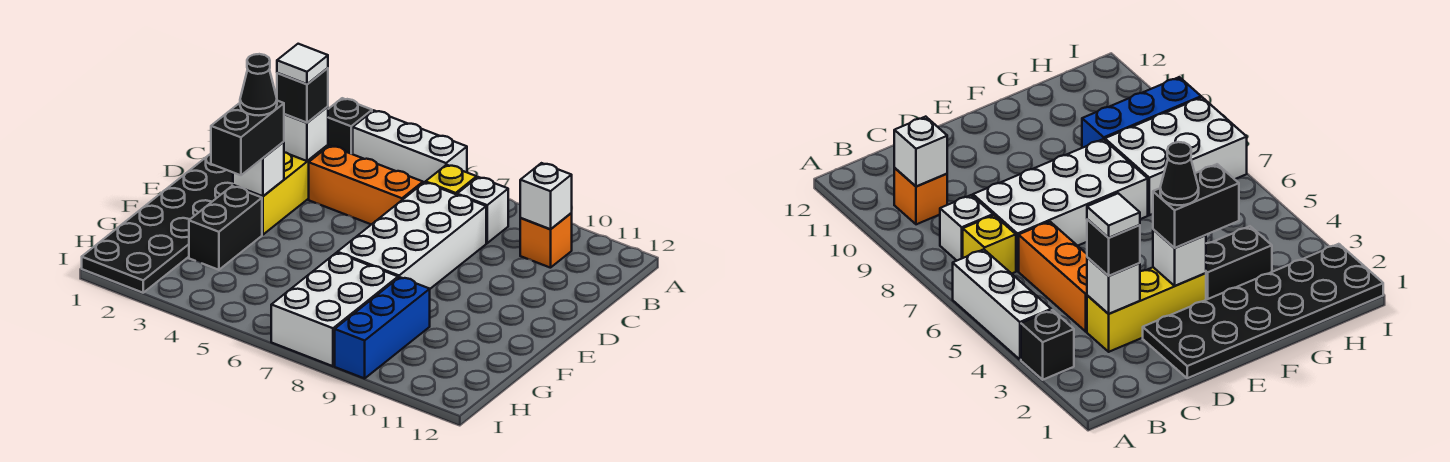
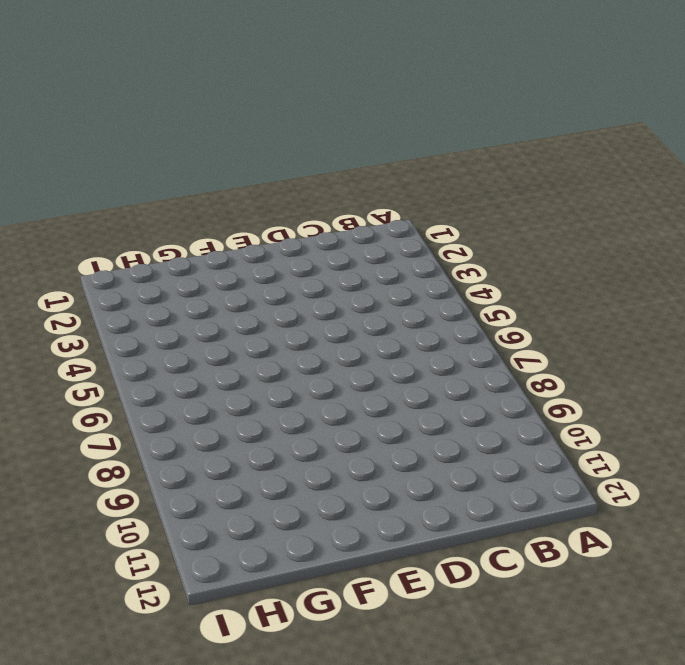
none -> black 1x1 brick [328,98,372,154]
none -> white 1x3 brick [353,110,467,183]
none -> yellow 1x1 brick [426,165,477,195]

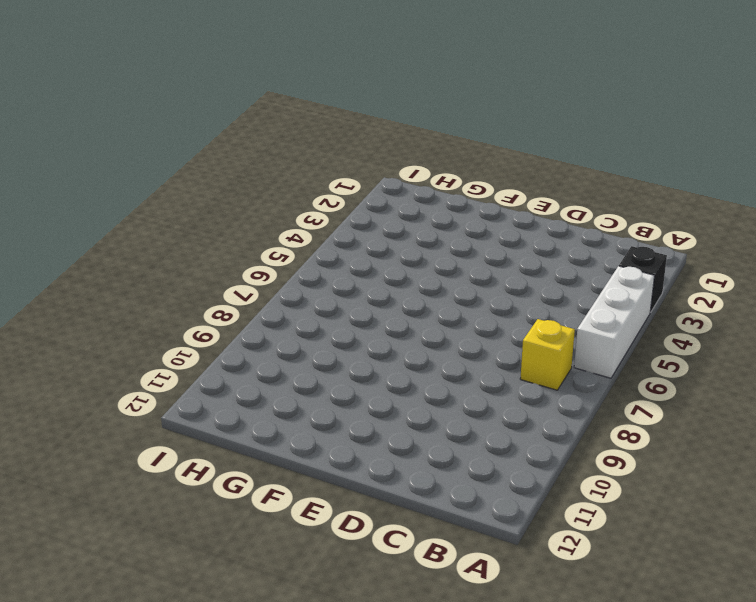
none -> white 1x1 brick [457,177,508,243]
none -> orange 1x1 brick [520,213,572,268]
none -> yellow 1x3 brick [233,145,328,235]

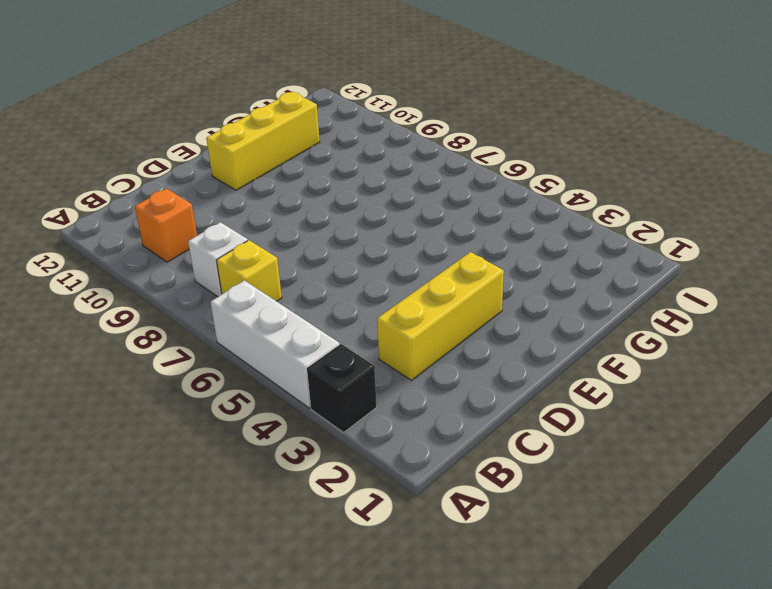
yellow 1x3 brick [206,92,320,190] -> none
none -> orange 1x3 brick [309,146,423,225]
none -> white 2x4 brick [337,182,486,289]
none -> black 2x6 plate [82,154,233,293]

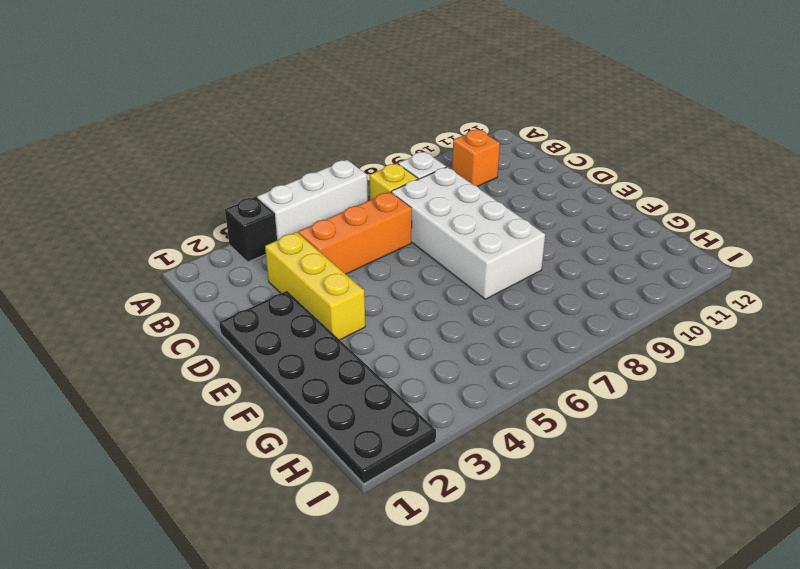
none -> black 1x2 brick [189,186,262,270]
none -> white 2x3 brick [271,253,398,366]
none -> blue 1x3 brick [335,277,430,378]

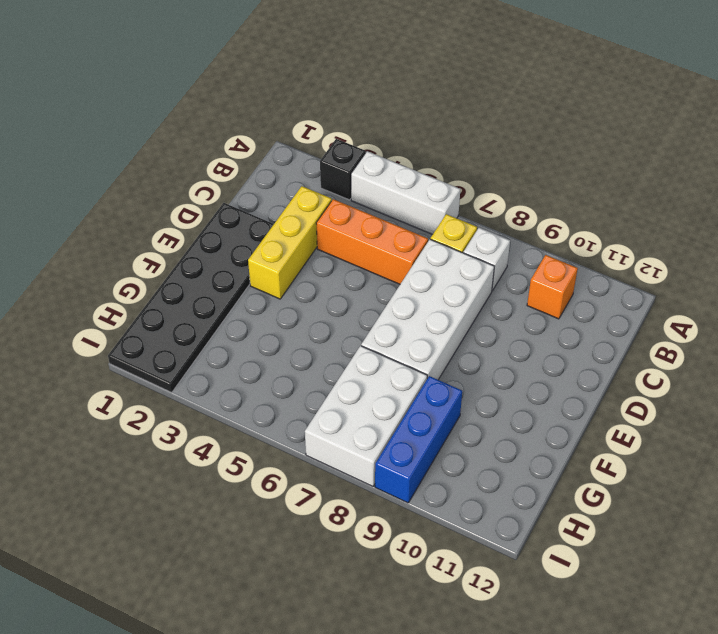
none -> black 1x2 brick [189,186,262,270]
none -> white 1x1 brick [520,163,572,229]
none -> white 1x1 brick [284,107,328,161]

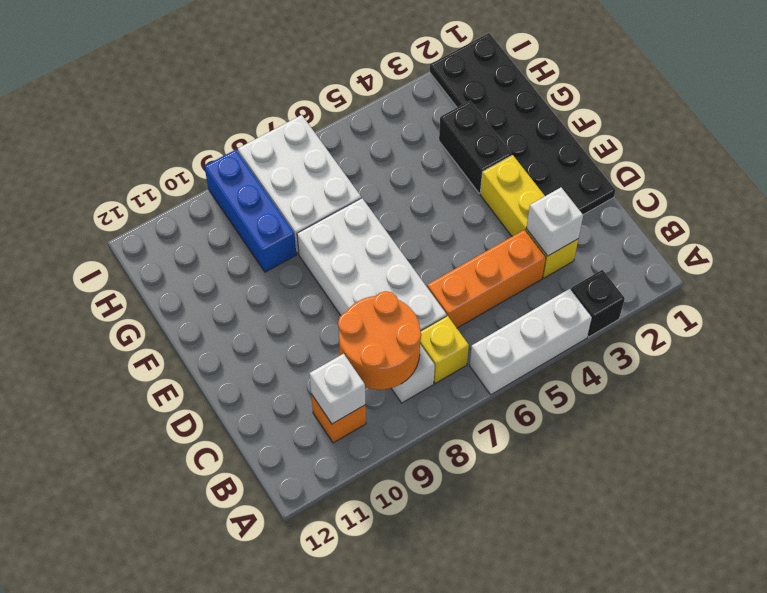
orange 2x2 round brick [338,291,421,390] -> none
none -> white 1x1 brick [233,142,284,196]
none -> black 1x1 brick [277,68,328,123]
none -> black 1x2 brick [211,101,284,175]

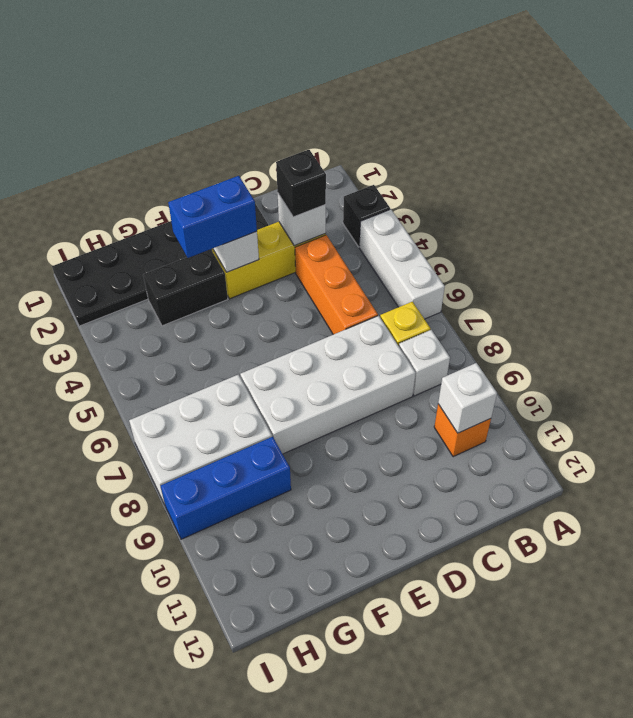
blue 1x2 brick [168,176,257,258] -> black 1x2 brick [211,101,284,175]
none -> white 1x1 tile [277,44,328,84]
none -> black 1x1 cone [240,54,277,116]

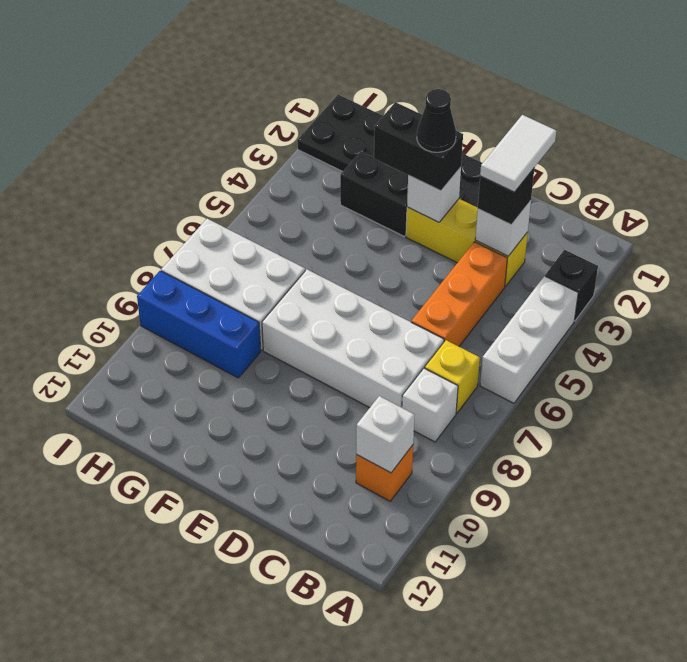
white 1x2 tile [480,115,556,192] -> white 1x1 tile [277,44,328,84]

